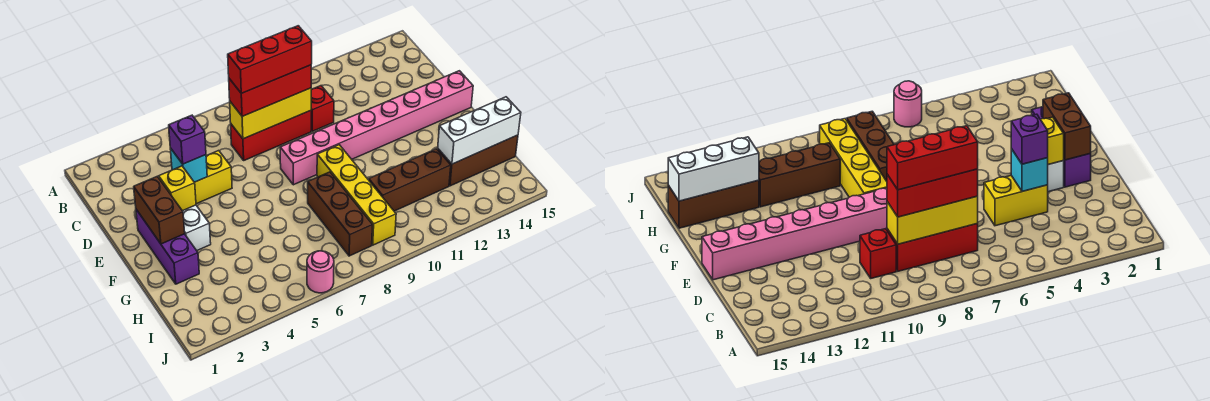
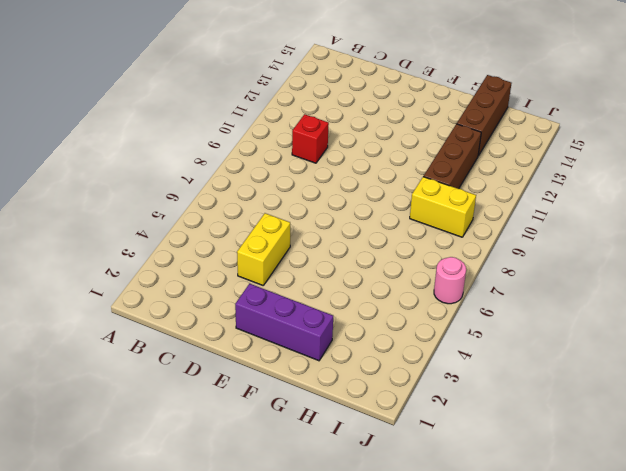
yellow 1x2 brick [410,177,476,237] -> yellow 1x4 brick [317,145,396,245]
none -> red 1x3 brick [231,111,311,160]
none -> white 1x2 brick [183,205,211,251]
none -> pink 1x8 brick [280,71,473,185]

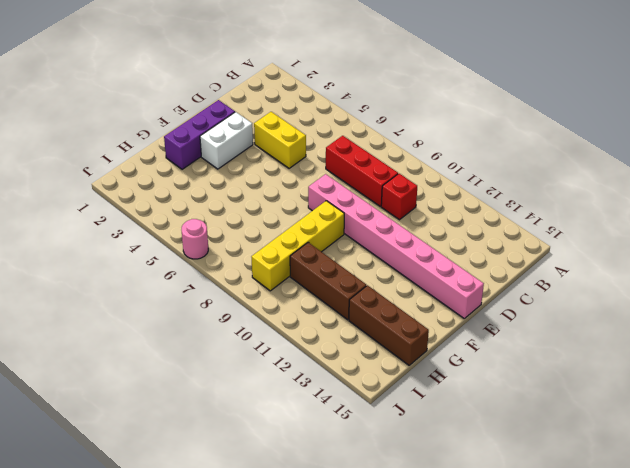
none -> brown 1x3 brick [308,172,372,256]
none -> yellow 1x3 brick [230,88,311,139]
none -> cyan 1x1 brick [170,148,207,182]

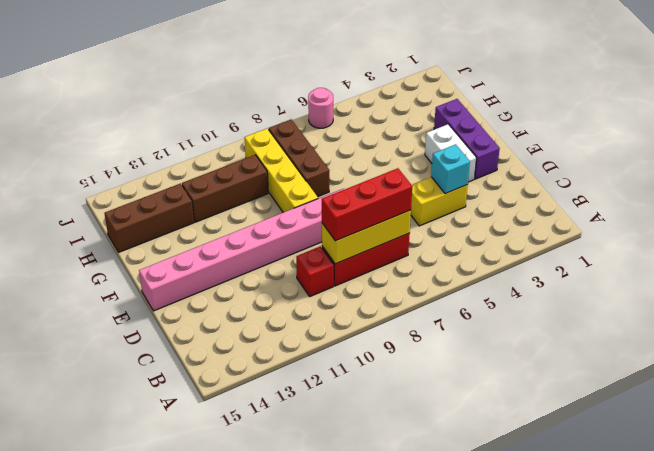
none -> brown 1x2 brick [134,177,185,244]
none -> yellow 1x1 brick [159,166,196,211]
none -> white 1x3 brick [438,97,521,164]

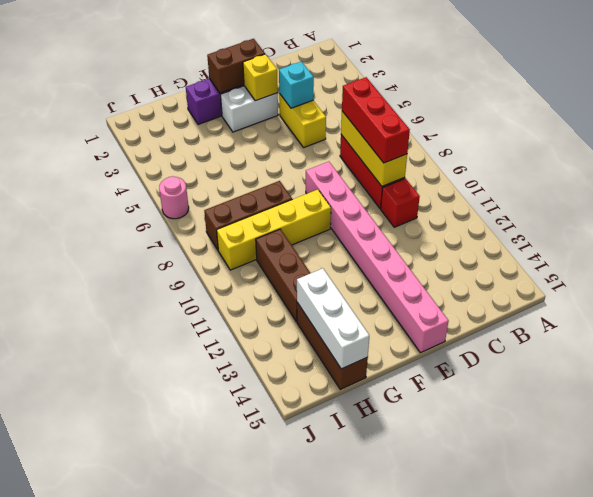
none -> purple 1x1 brick [169,115,206,164]
none -> red 1x3 brick [228,26,312,93]

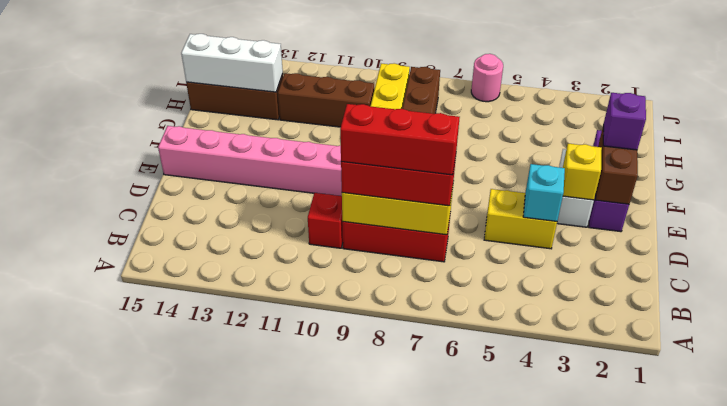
purple 1x1 brick [603,93,646,150] -> purple 1x1 brick moved to [169,115,206,164]

